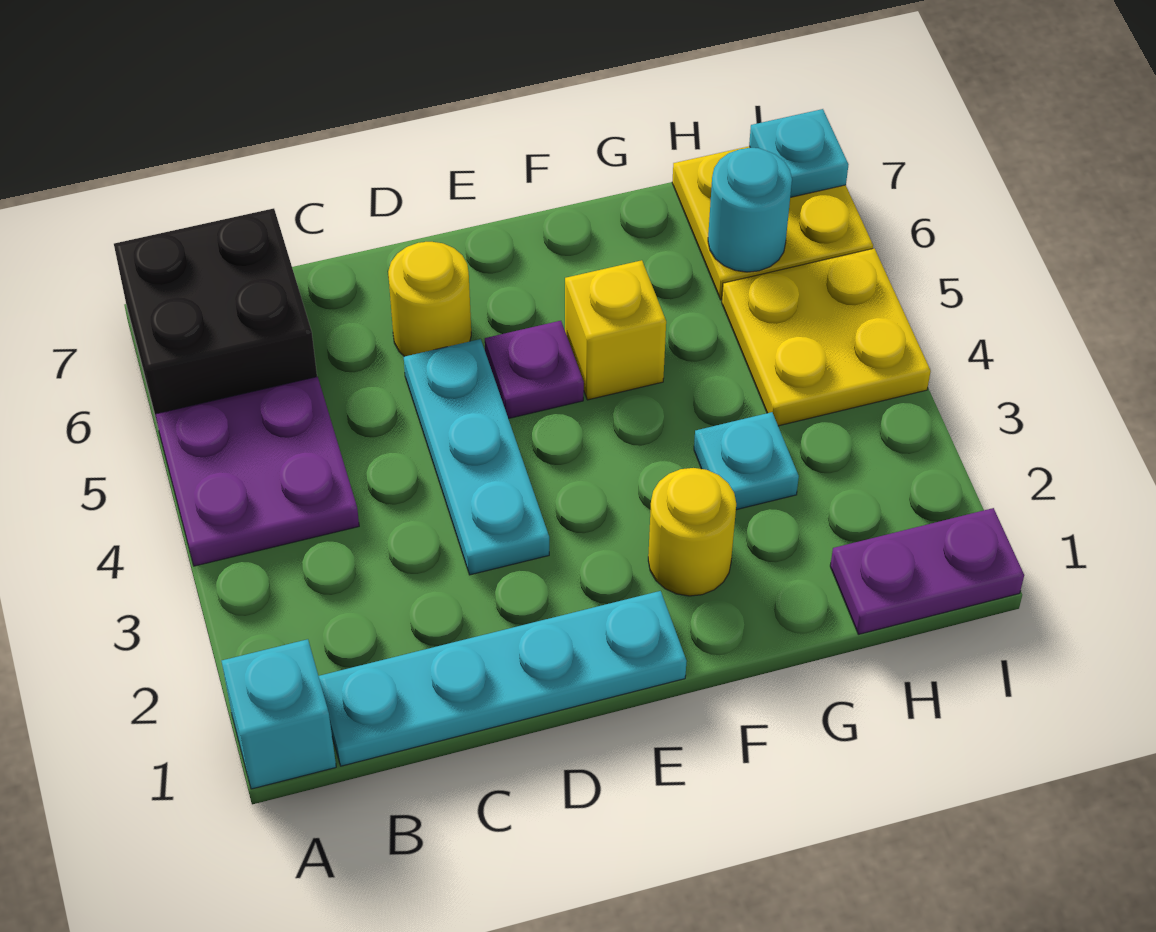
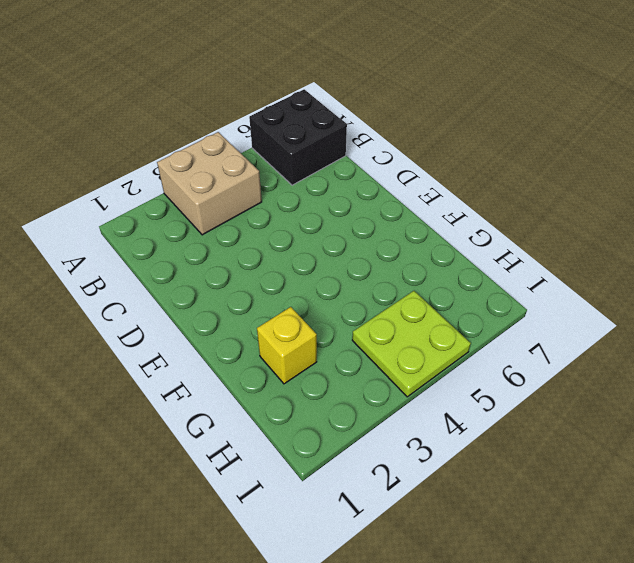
tan 2x2 brick [157,132,262,235] -> purple 2x2 plate [155,377,359,566]
yellow 1x1 brick [257,307,317,384] -> yellow 1x1 brick moved to [565,260,666,400]
lime 2x2 plate [352,291,471,397] -> yellow 2x2 plate [722,248,931,426]
none -> cyan 1x1 brick [222,639,336,789]
none -> cyan 1x4 plate [319,591,687,766]
none -> cyan 1x3 plate [404,339,549,575]

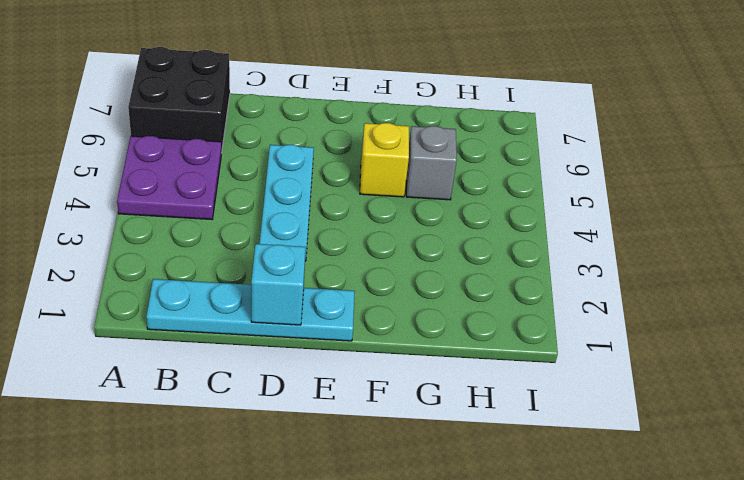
cyan 1x1 brick [251,244,306,325] -> cyan 1x1 brick moved to [222,639,336,789]
grey 1x1 brick [406,126,457,200] -> none
none -> yellow 1x1 round brick [388,242,471,357]
none -> purple 1x1 plate [485,321,584,419]
none -> yellow 1x1 round brick [648,468,736,596]

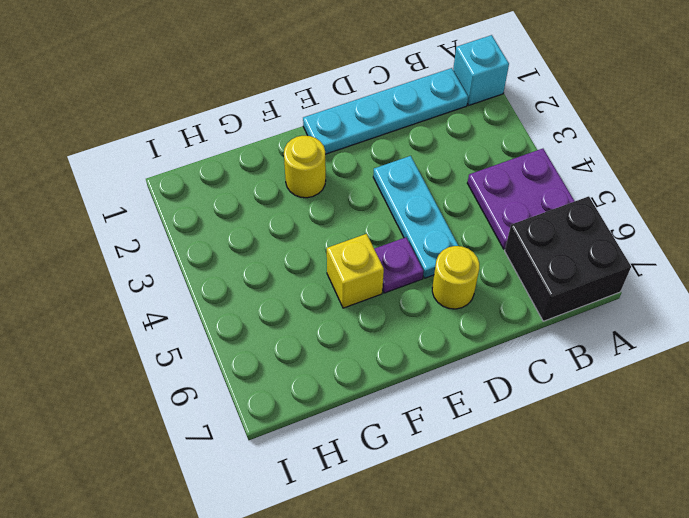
none -> cyan 1x1 plate [694,412,799,510]
none -> purple 1x2 plate [830,508,1024,634]
none -> yellow 2x2 plate [722,248,931,426]

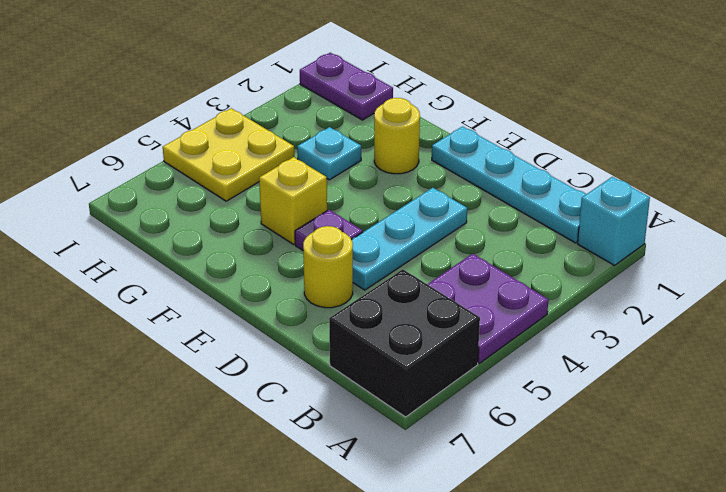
none -> yellow 2x2 plate [672,146,873,300]
none -> cyan 1x1 round brick [708,148,792,272]
none -> cyan 1x1 plate [749,109,849,197]

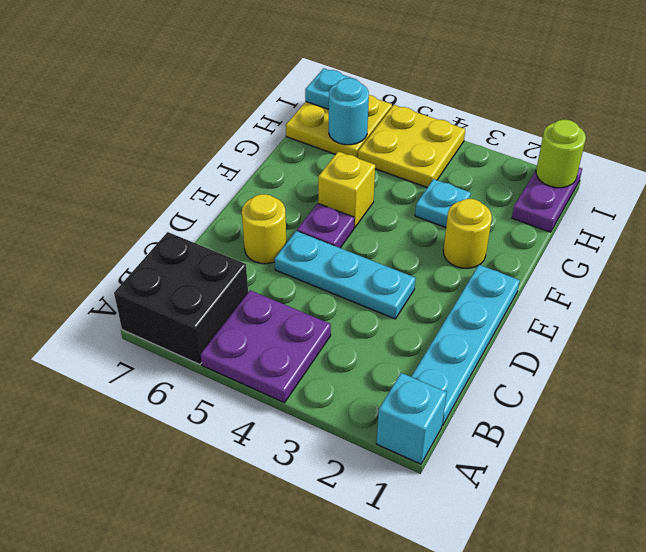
lime 1x1 round brick [536,120,586,188] -> none

